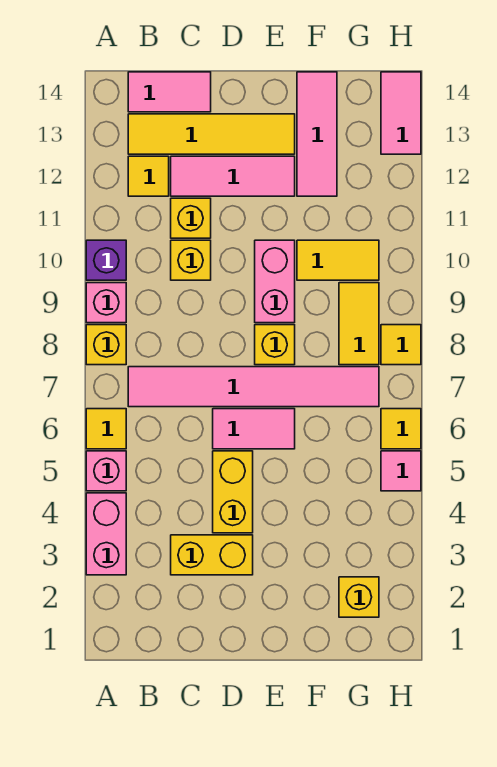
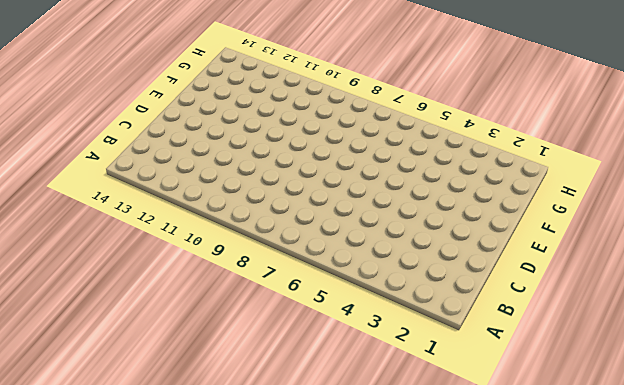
none -> pink 1x2 brick [86,493,126,575]
none -> pink 1x1 brick [86,451,126,491]
none -> yellow 1x1 tile [86,409,126,449]

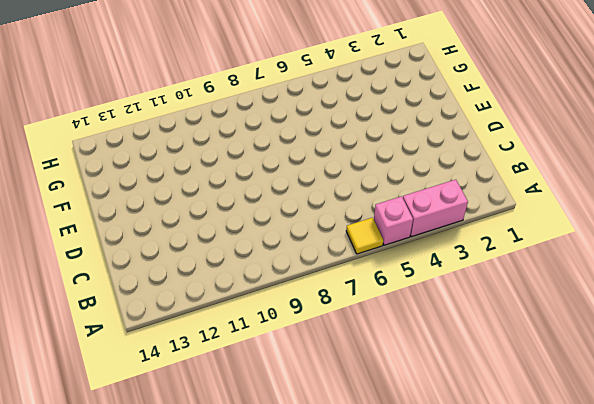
none -> yellow 1x1 brick [86,325,126,365]
none -> pink 1x1 brick [86,283,126,323]
none -> purple 1x1 brick [86,240,126,280]

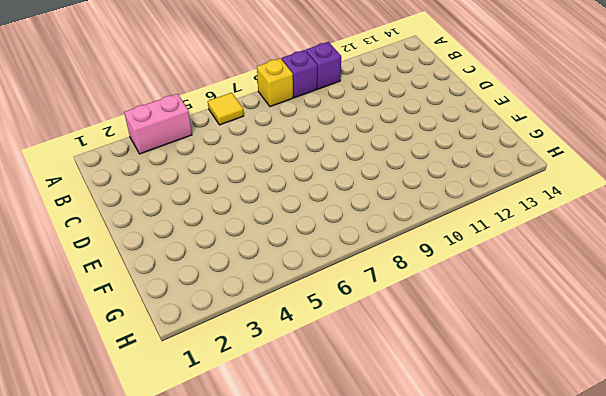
purple 1x1 brick [282,50,317,98] -> pink 1x1 brick [86,283,126,323]
none -> pink 1x1 brick [86,451,126,491]
none -> pink 1x6 tile [128,367,379,407]
none -> yellow 1x1 tile [128,156,169,196]

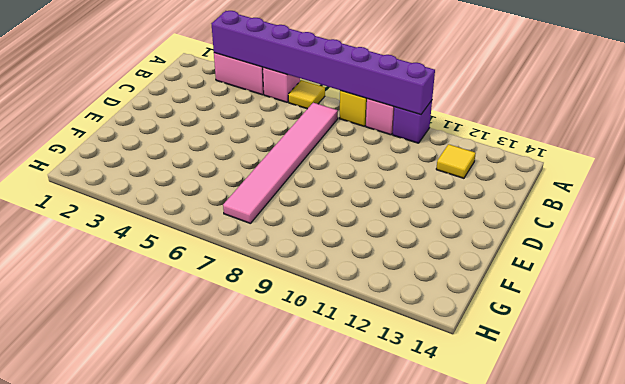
purple 1x8 brick [212,11,435,115] -> none
none -> yellow 1x4 tile [128,114,295,154]
none -> pink 1x2 tile [128,72,211,112]
none -> yellow 1x2 brick [171,535,253,575]

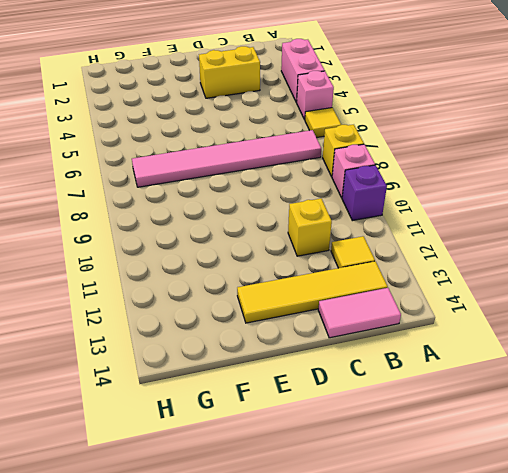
none -> yellow 1x1 brick [171,240,211,280]
none -> pink 1x3 tile [171,156,295,196]
none -> yellow 1x2 brick [213,451,253,533]

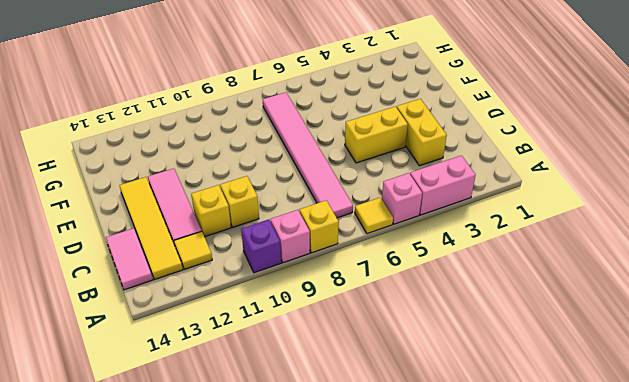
none -> pink 1x2 tile [213,409,295,449]
none -> yellow 1x1 brick [255,325,295,365]
none -> pink 1x2 brick [255,240,295,323]

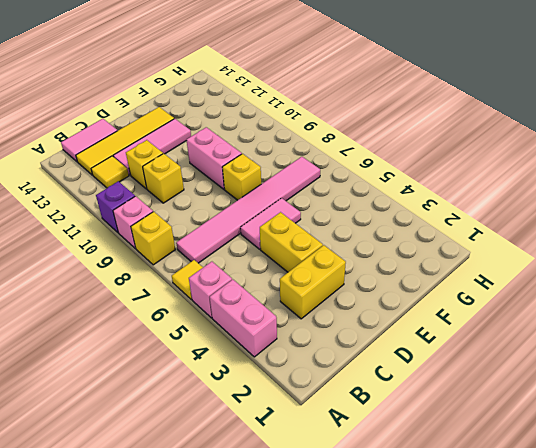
none -> yellow 1x2 tile [297,240,379,280]
none -> pink 1x3 tile [297,72,337,196]
none -> yellow 1x1 brick [339,577,379,617]

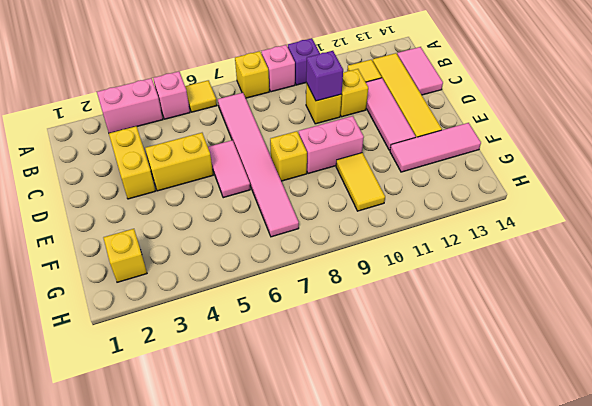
purple 1x1 brick [306,51,343,101] -> none
none -> yellow 1x2 tile [339,283,379,365]
none -> pink 1x1 tile [381,451,421,491]
none -> yellow 1x1 tile [381,409,421,449]

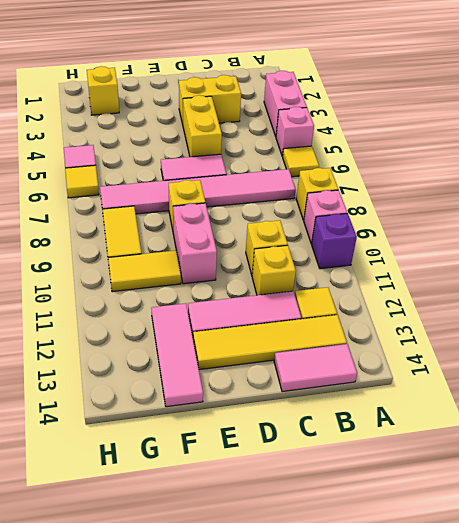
none -> yellow 1x1 tile [381,325,421,365]
none -> pink 1x2 tile [381,72,421,154]

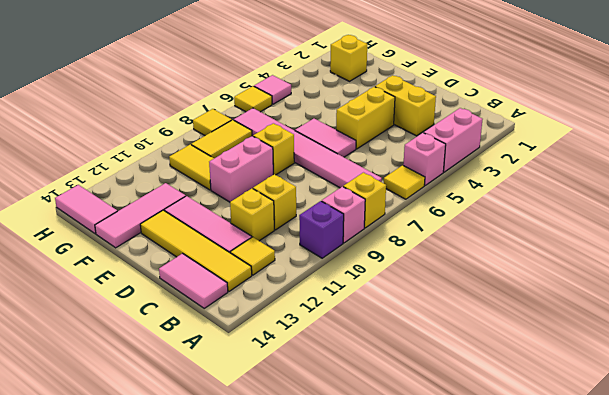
pink 1x2 tile [55,185,117,234] -> pink 1x2 tile turned to [381,72,421,154]

